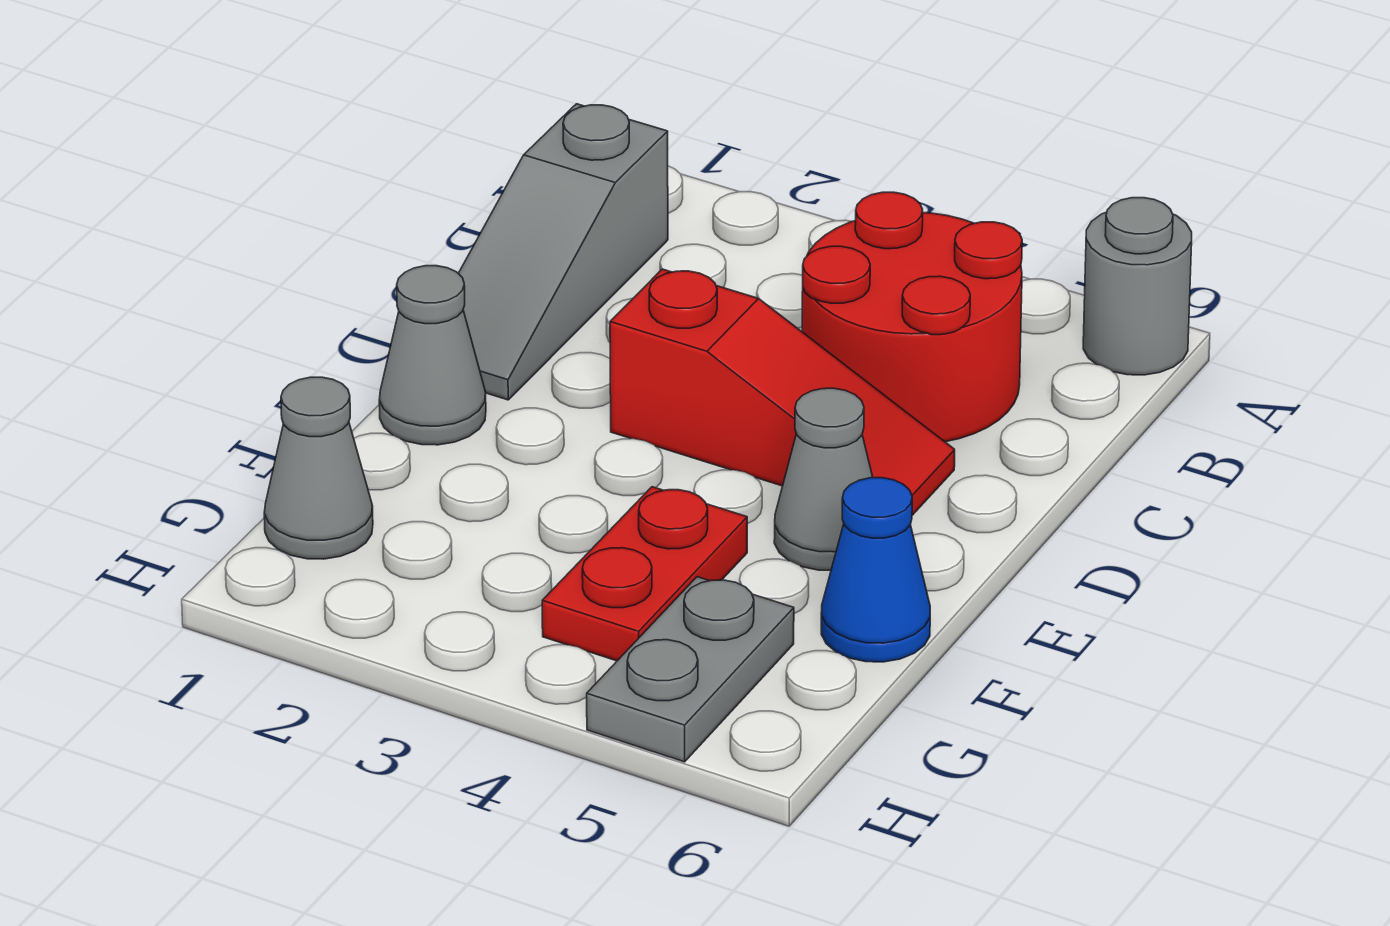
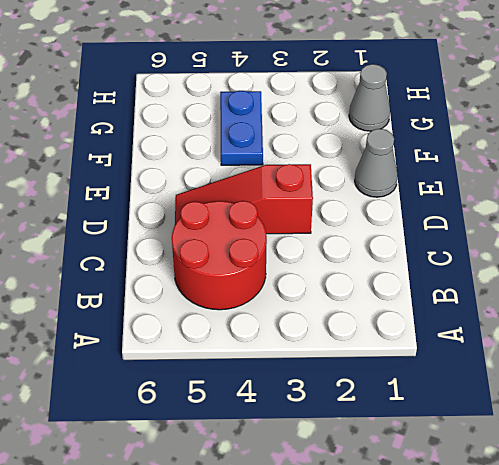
blue 1x2 plate [220,90,263,165] -> red 1x2 plate [542,487,747,661]
none -> grey 1x1 round brick [1083,198,1192,375]
none -> grey 1x3 slope [458,104,668,400]

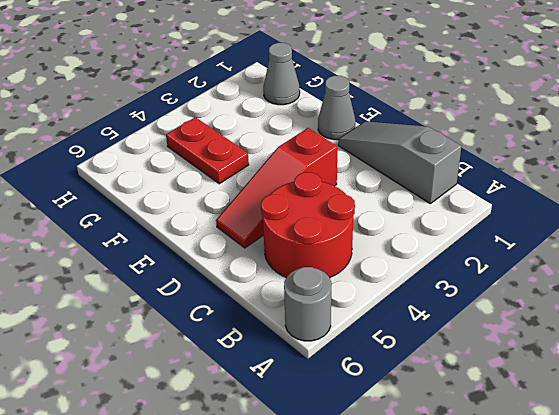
none -> grey 1x1 cone [774,388,873,571]
none -> blue 1x1 cone [821,478,930,662]

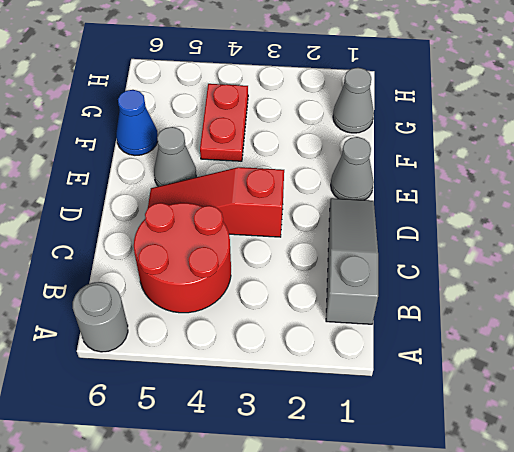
none -> grey 1x2 plate [587,577,794,762]

